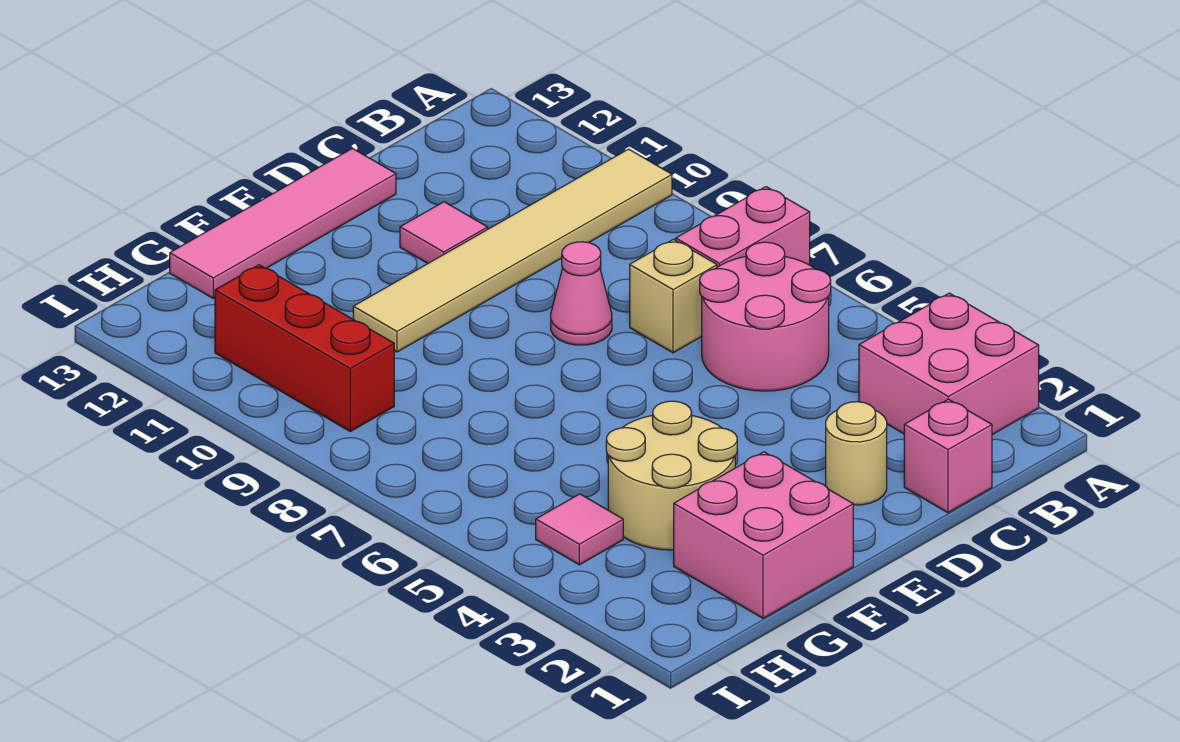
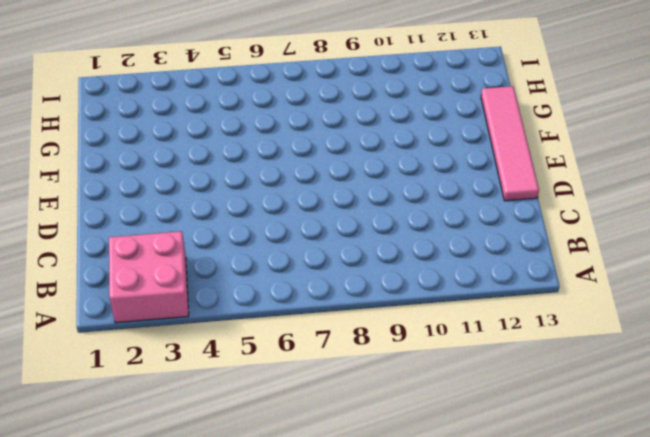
none -> pink 1x2 brick [676,187,810,267]
none -> tan 1x6 tile [353,149,672,352]
none -> pink 2x2 round brick [700,242,831,391]

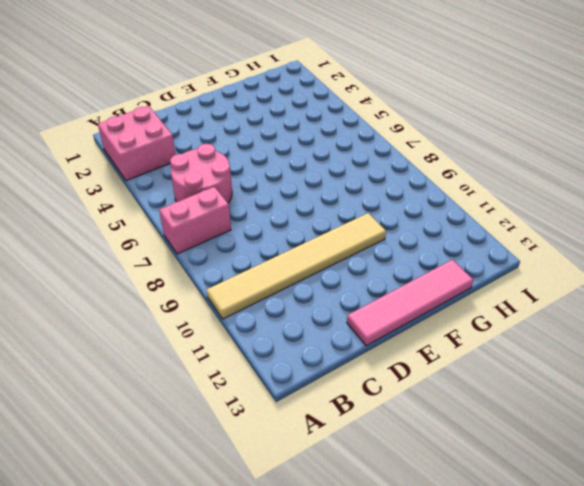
none -> pink 1x1 brick [904,399,992,513]
none -> tan 1x1 brick [630,239,717,353]
none -> tan 1x1 round brick [826,402,887,505]

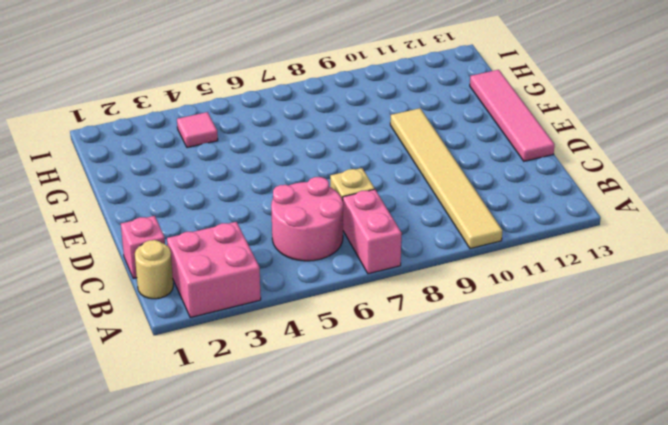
tan 1x1 round brick [135,240,173,299] -> tan 1x1 round brick moved to [826,402,887,505]
none -> pink 1x1 cone [551,242,612,345]
none -> pink 1x1 tile [400,202,488,263]
none -> pink 2x2 brick [674,452,853,618]

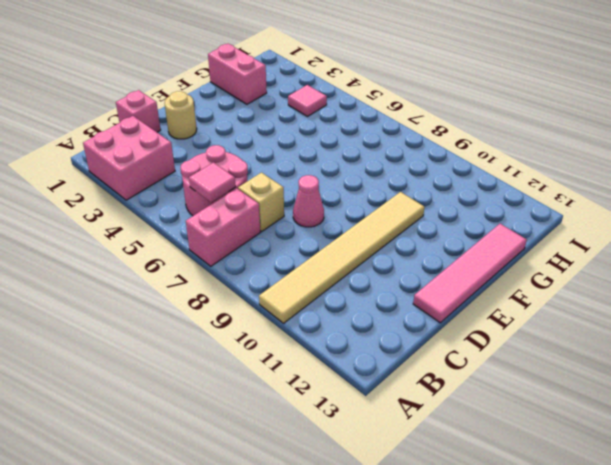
pink 1x1 tile [189,162,236,202] -> pink 1x1 tile moved to [400,202,488,263]
pink 1x2 brick [208,44,267,104] -> pink 2x2 brick [674,452,853,618]
none -> tan 2x2 round brick [606,401,737,550]
none -> red 1x3 brick [215,265,394,431]

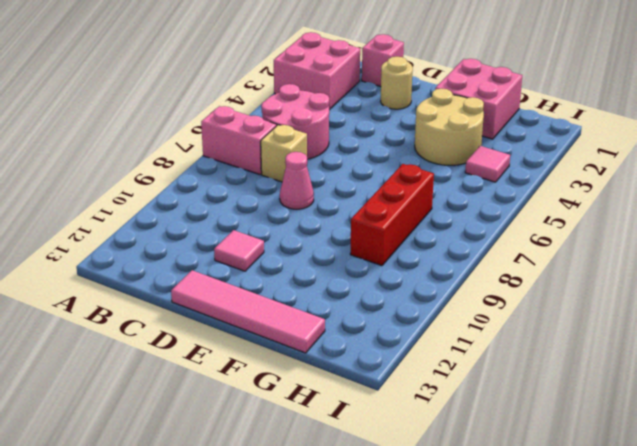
red 1x3 brick [350,164,434,266] -> red 1x3 brick moved to [215,265,394,431]
none -> tan 1x6 tile [353,149,672,352]

